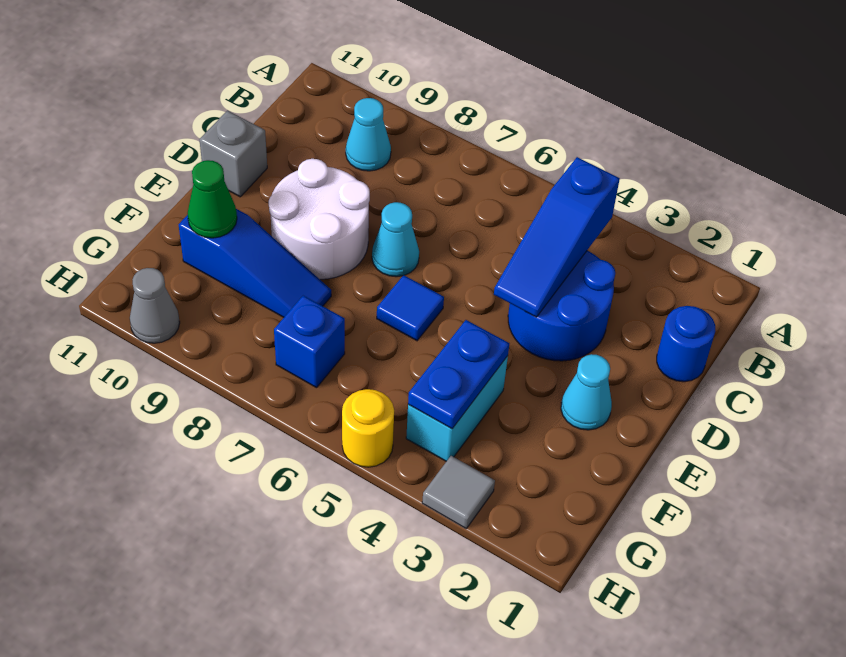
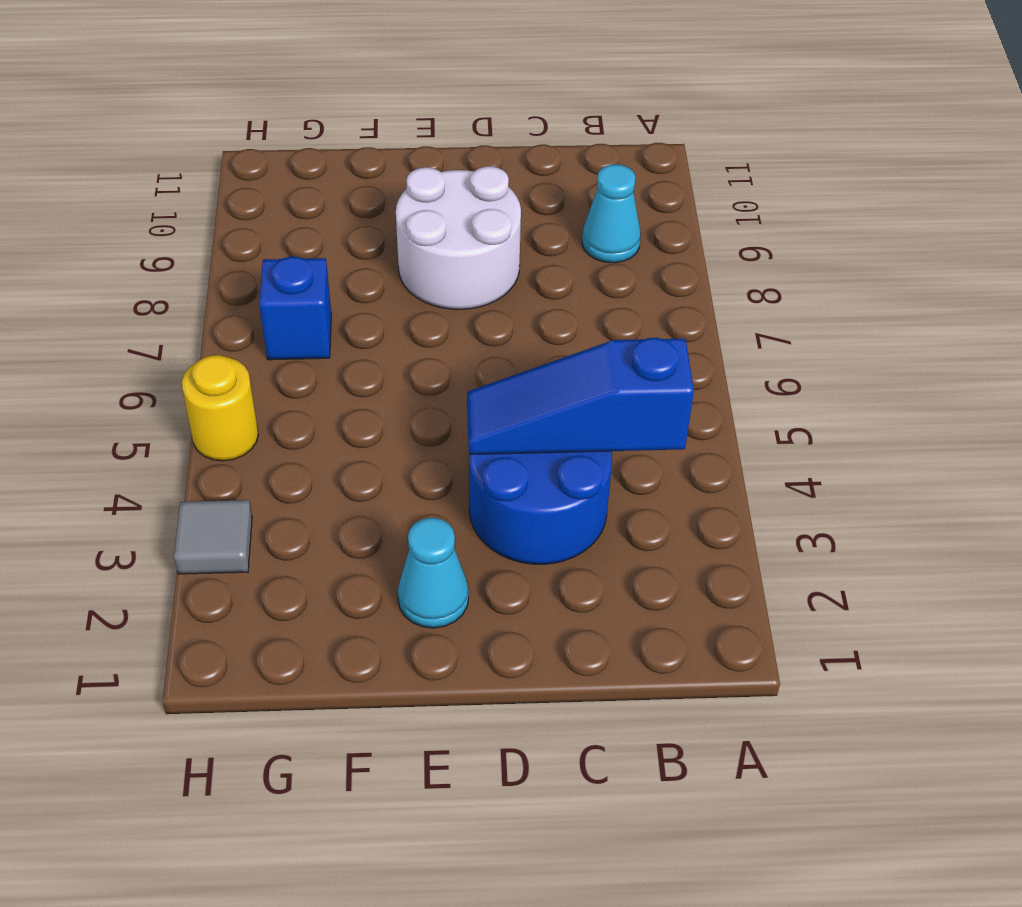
none -> blue 1x1 round brick [657,306,715,382]
none -> cyan 1x1 cone [372,202,419,277]
none -> grey 1x1 brick [199,111,267,197]

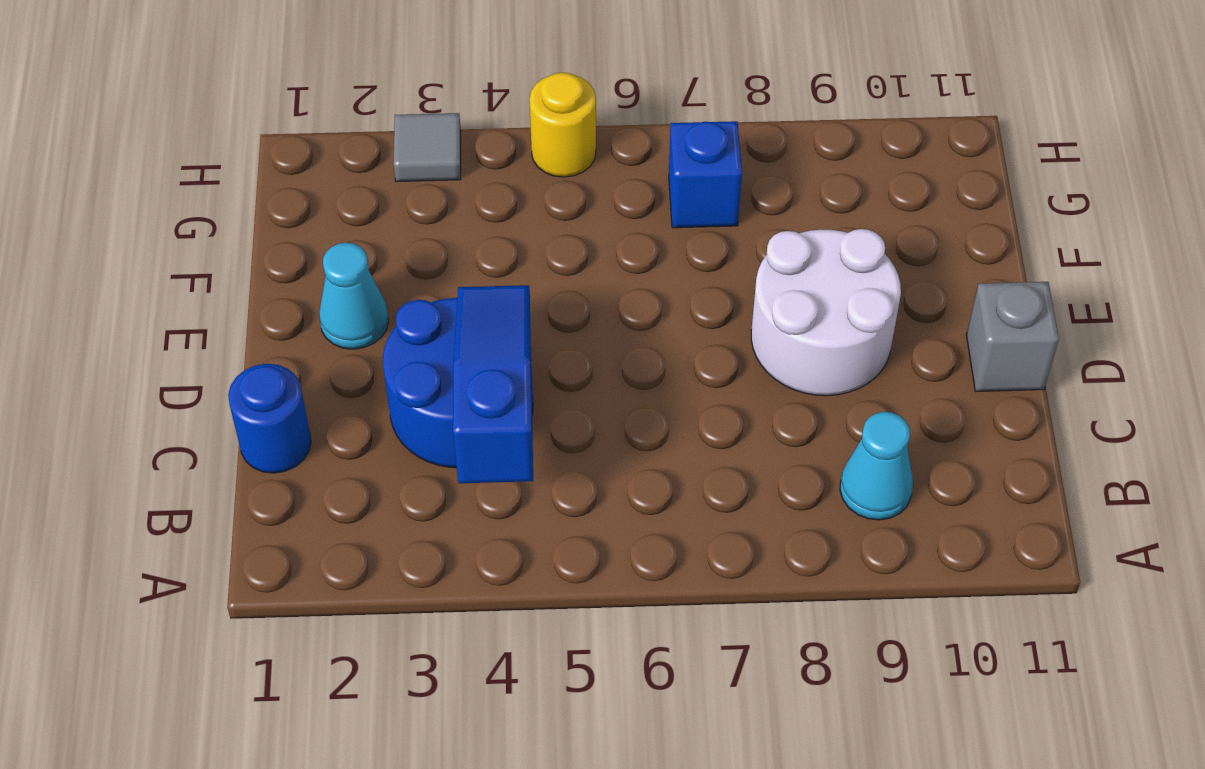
none -> cyan 1x1 cone [372,202,419,277]
none -> blue 1x1 tile [377,275,444,341]
none -> cyan 1x2 brick [406,356,508,461]

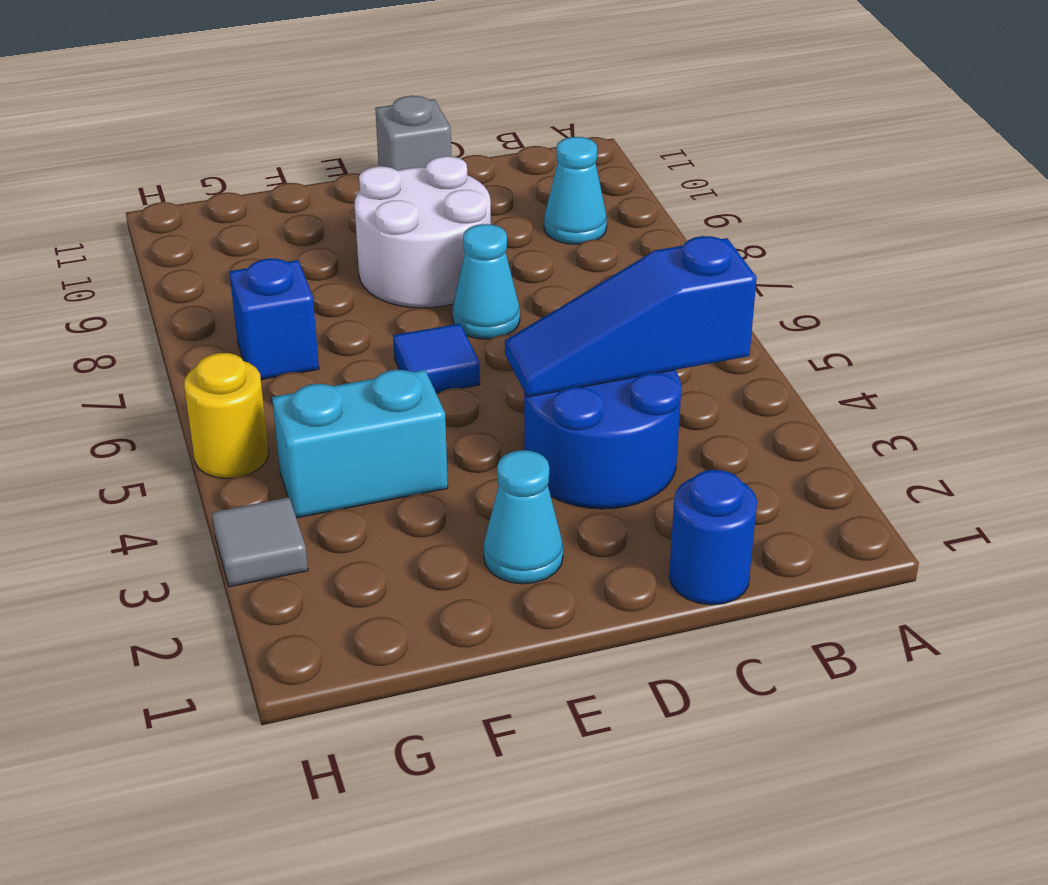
none -> blue 1x3 slope [179,209,331,317]
none -> grey 1x1 cone [130,268,180,343]
none -> blue 1x2 plate [408,320,509,429]

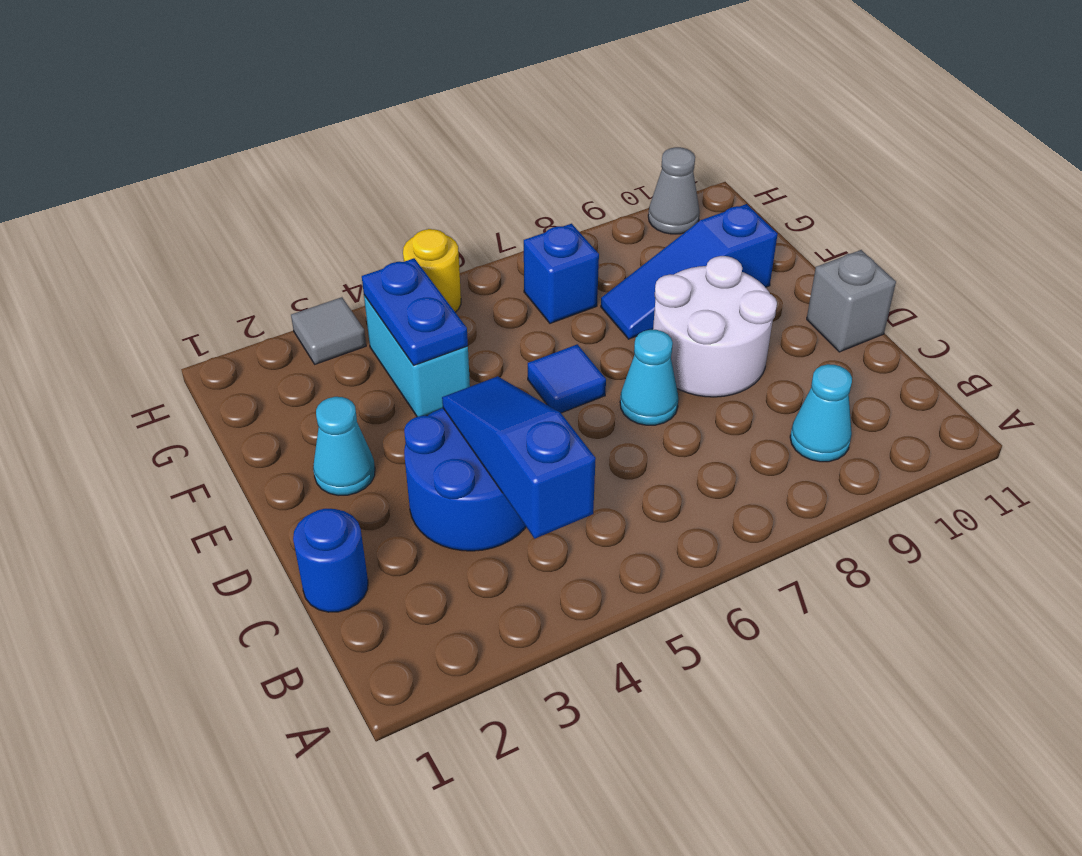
none -> green 1x1 cone [188,160,237,238]

